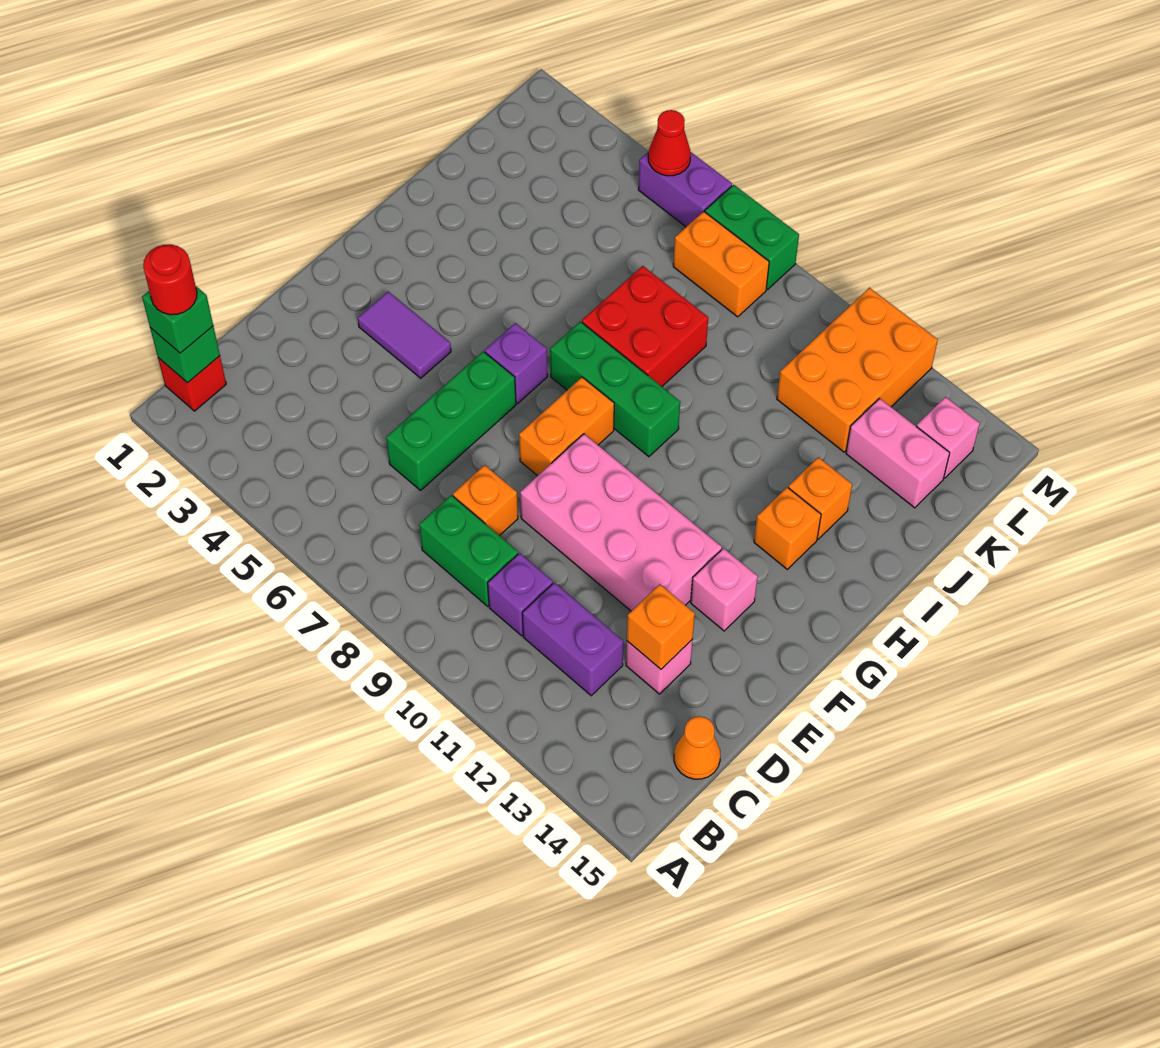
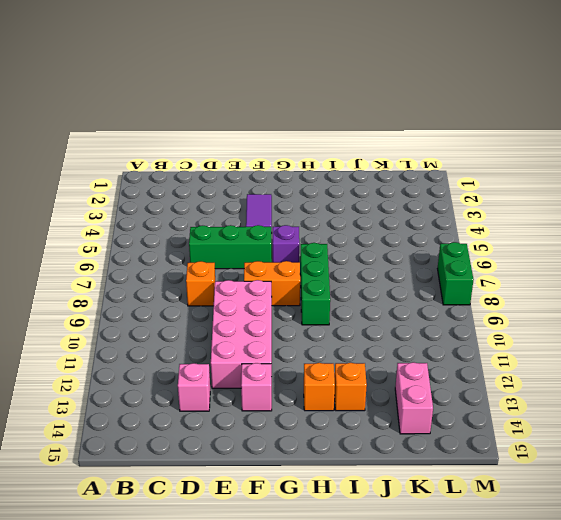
none -> red 1x1 brick [158,356,226,411]
none -> green 1x2 brick [419,495,518,606]
none -> purple 1x1 brick [488,553,553,636]

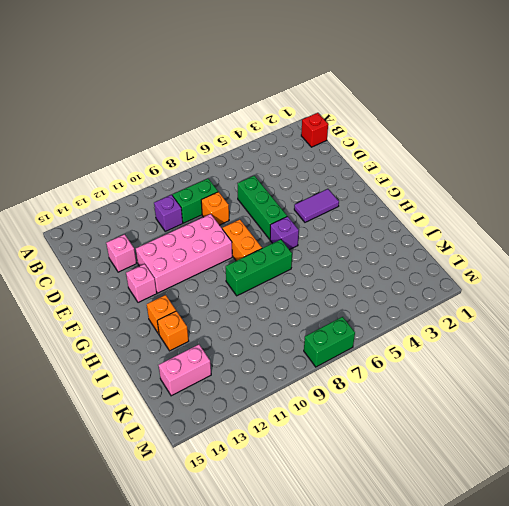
none -> purple 1x2 brick [522,583,623,696]
none -> orange 1x1 cone [674,716,721,779]
none -> red 2x2 brick [582,266,708,386]

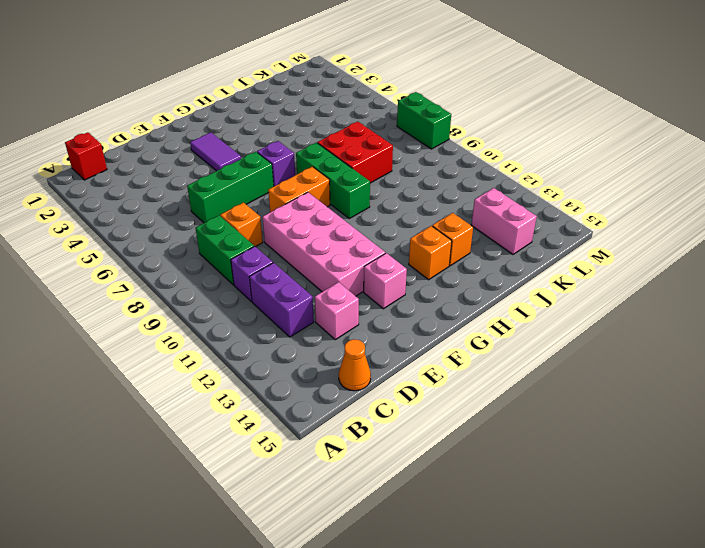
none -> orange 2x3 brick [777,288,938,452]
none -> orange 1x2 brick [673,211,769,317]
none -> pink 1x1 brick [916,397,980,478]

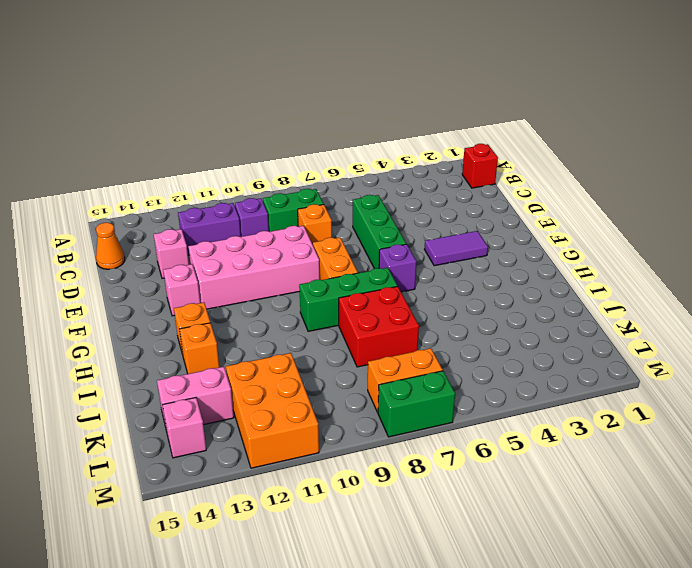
none -> purple 1x2 brick [638,152,732,227]
none -> green 1x1 brick [150,326,220,383]
none -> orange 1x1 brick [627,584,695,669]

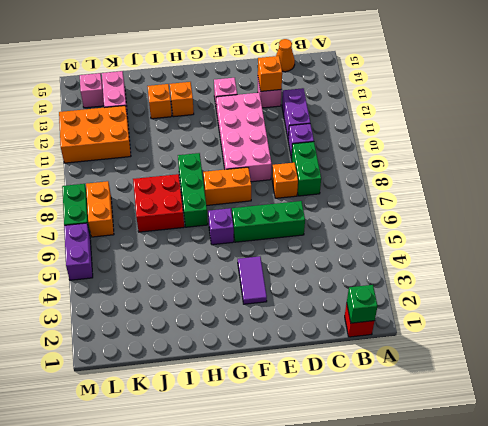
none -> red 1x1 cone [648,110,691,176]
none -> green 1x1 brick [142,286,213,353]
none -> red 1x1 round brick [143,244,197,315]

